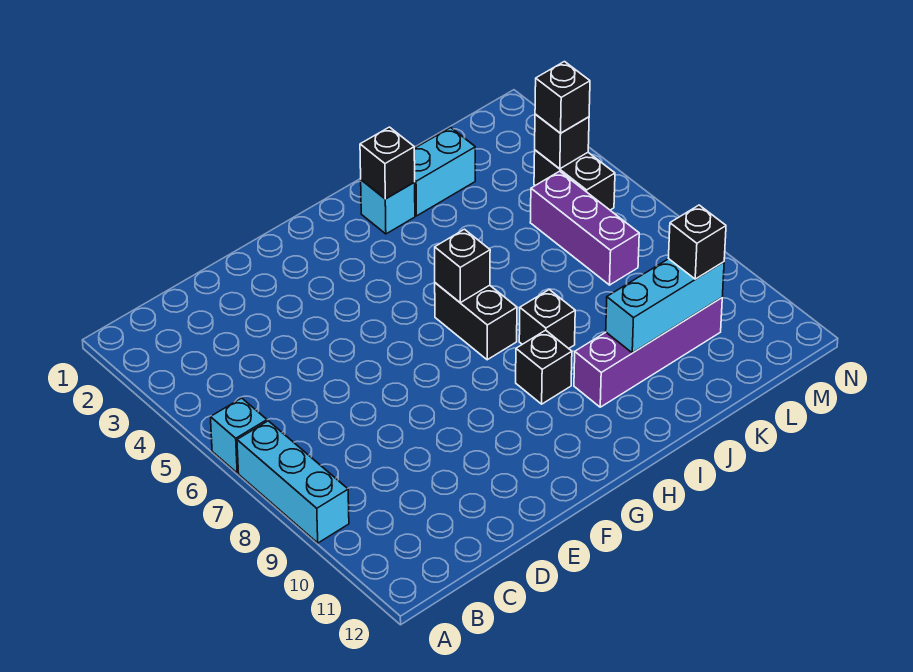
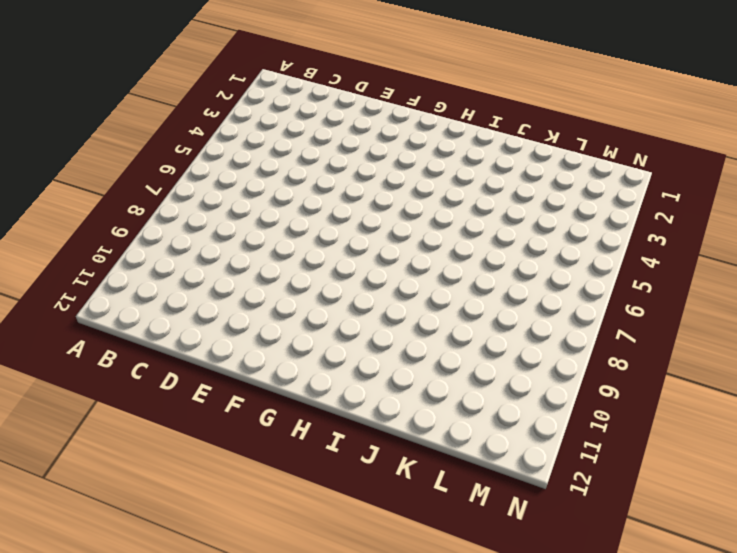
none -> cyan 1x1 brick [211,398,267,473]
none -> cyan 1x3 brick [237,421,349,543]
none -> black 1x2 brick [435,283,517,360]

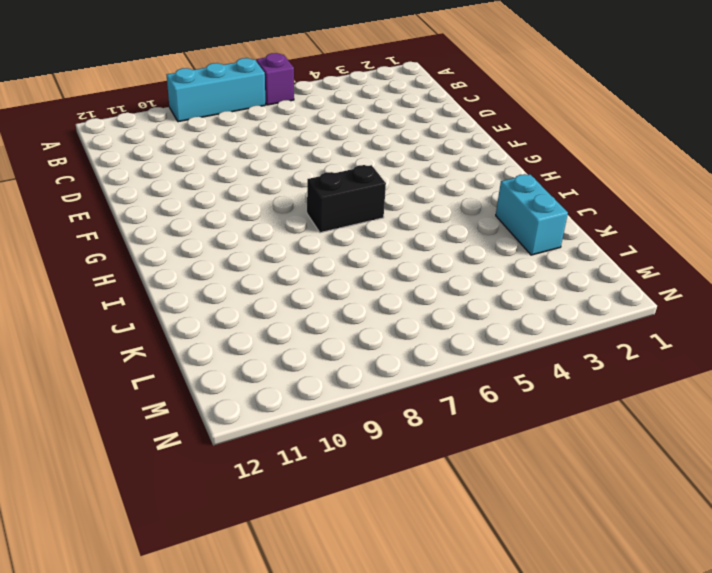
purple 1x1 brick [256,53,294,105] -> cyan 1x1 brick [211,398,267,473]
none -> black 1x1 brick [516,330,572,404]
none -> cyan 1x1 brick [361,180,415,234]
none -> black 1x1 brick [519,290,575,348]

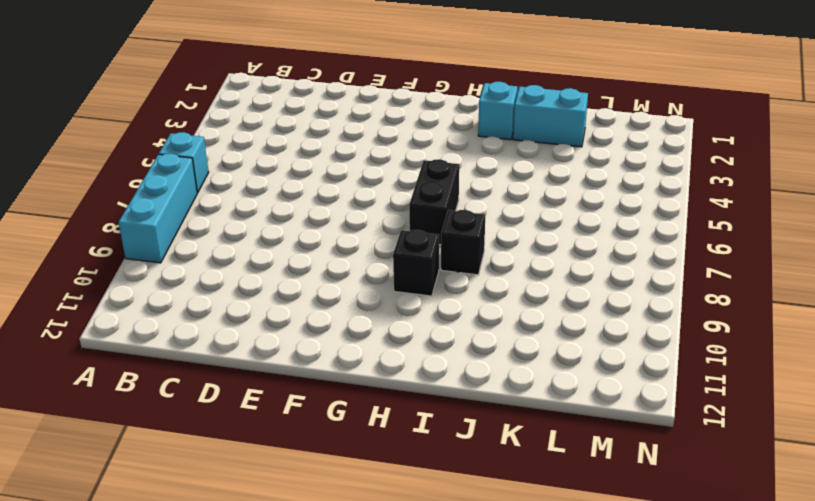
none -> purple 1x4 brick [574,298,722,407]
none -> purple 1x3 brick [530,171,639,285]
none -> black 1x2 brick [534,150,615,210]

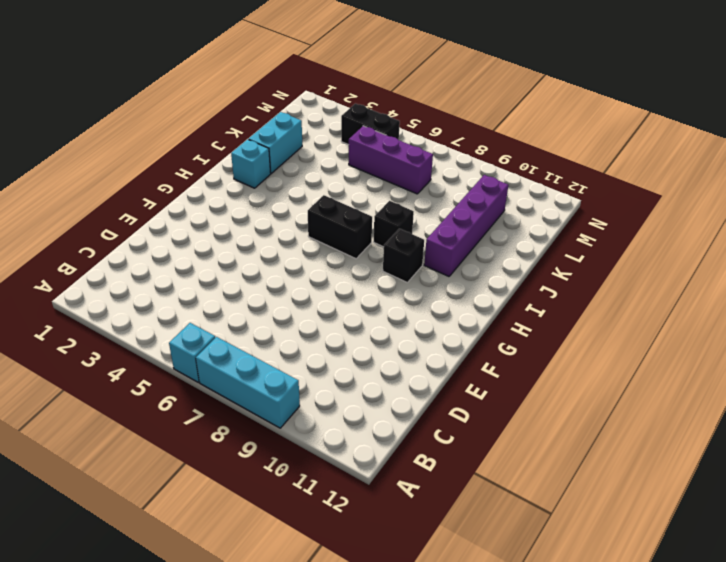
none -> black 1x1 brick [435,229,490,303]
none -> black 1x1 brick [360,127,415,199]
none -> cyan 1x3 brick [606,259,724,353]

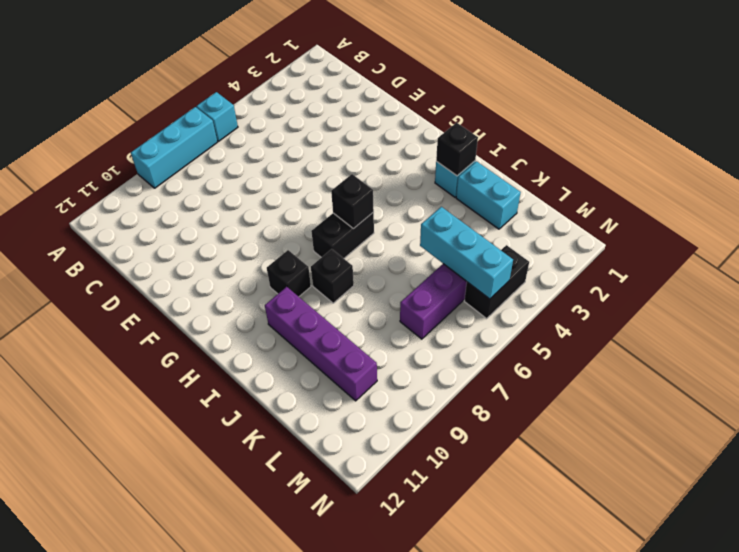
cyan 1x3 brick [420,207,513,299] -> cyan 1x3 brick moved to [606,259,724,353]
none -> black 1x1 brick [535,114,589,169]
none -> black 1x1 brick [668,205,726,279]
none -> black 1x1 brick [535,62,590,133]

